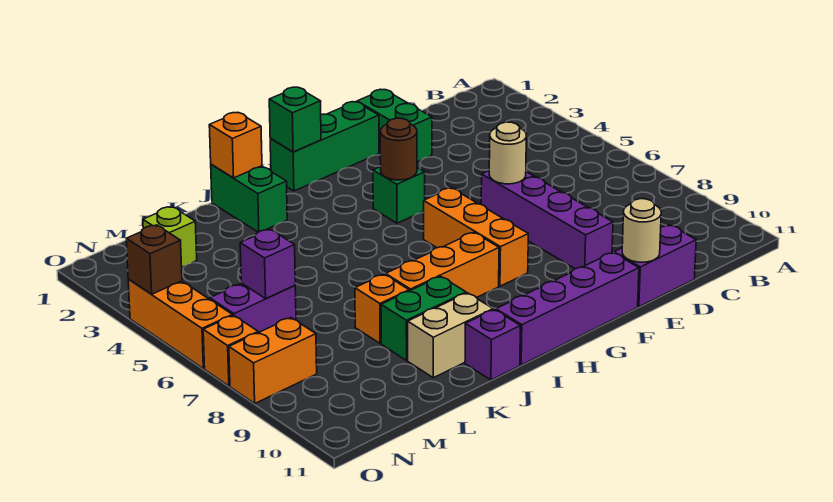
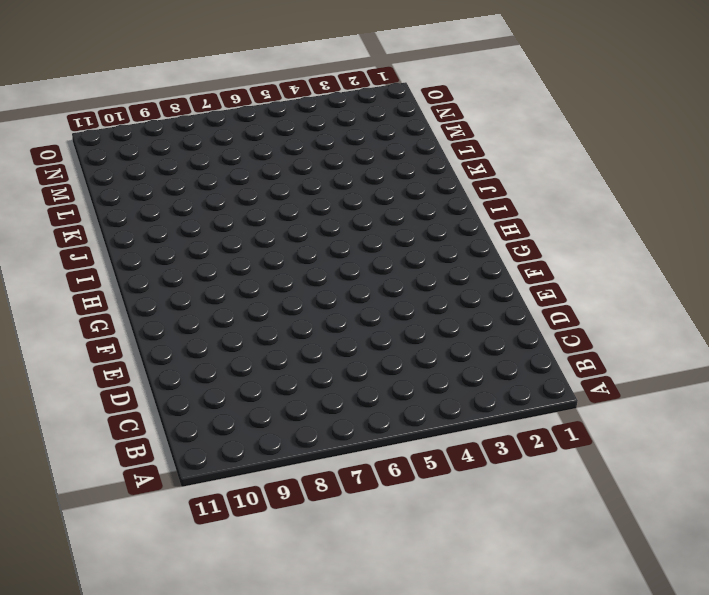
none -> purple 1x2 brick [614,225,696,307]
none -> green 1x2 brick [357,89,432,162]
none -> purple 1x4 brick [481,171,613,269]

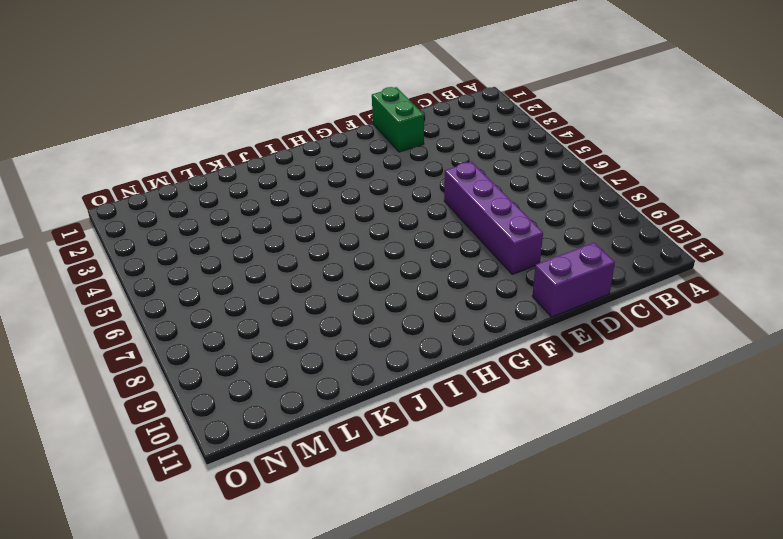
none -> green 1x3 brick [270,102,379,191]
none -> purple 1x4 brick [496,253,639,365]
none -> green 1x1 brick [373,167,425,223]

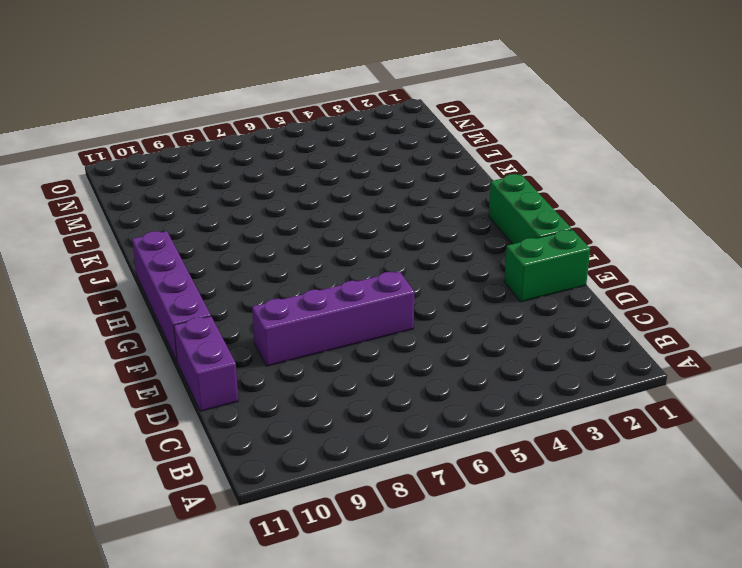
none -> green 1x1 brick [373,167,425,223]
none -> orange 1x3 brick [424,188,528,286]
none -> orange 1x3 brick [386,233,499,298]

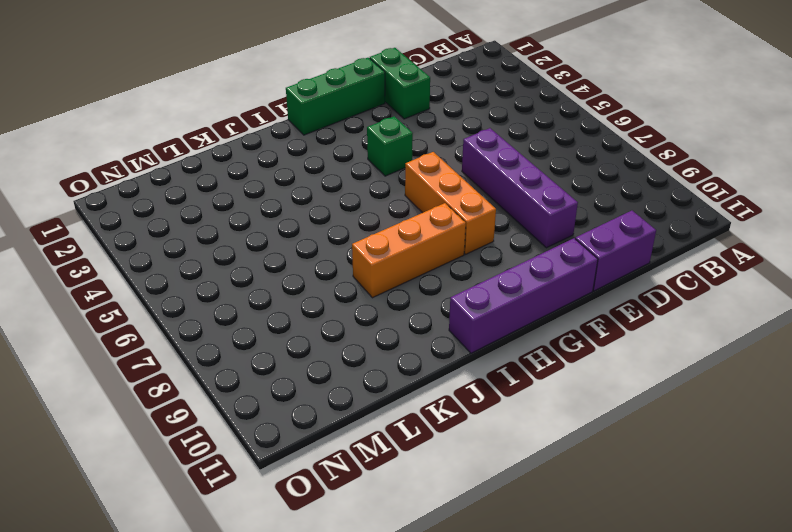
none -> green 1x2 brick [211,164,287,232]
none -> green 1x2 brick [381,276,466,360]
none -> tan 1x2 brick [408,293,493,378]

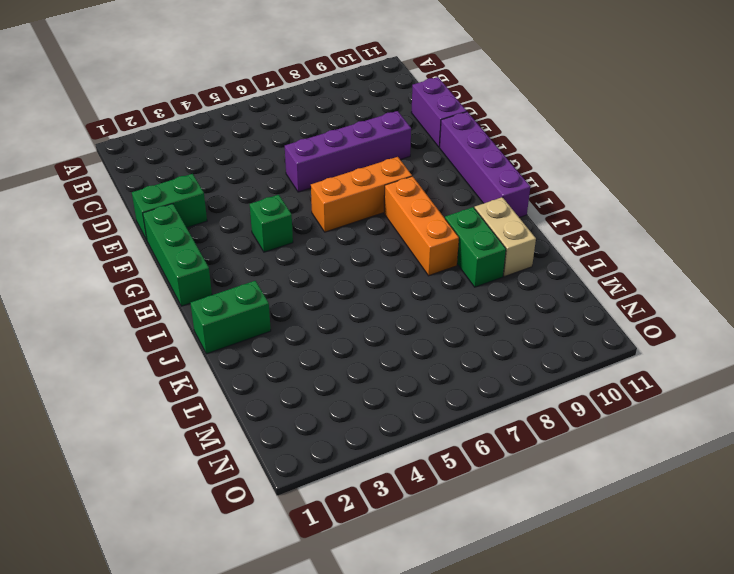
none -> purple 1x1 brick [465,310,520,380]
none -> orange 1x1 brick [355,274,409,344]
none -> lime 1x1 brick [143,207,197,267]

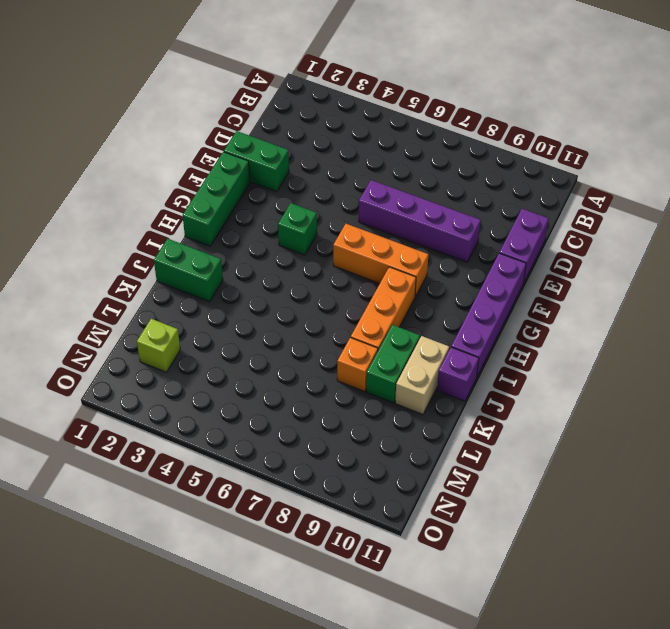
none -> purple 1x2 brick [210,283,296,333]
none -> orange 1x2 brick [229,318,317,403]
none -> orange 1x3 brick [128,279,233,369]

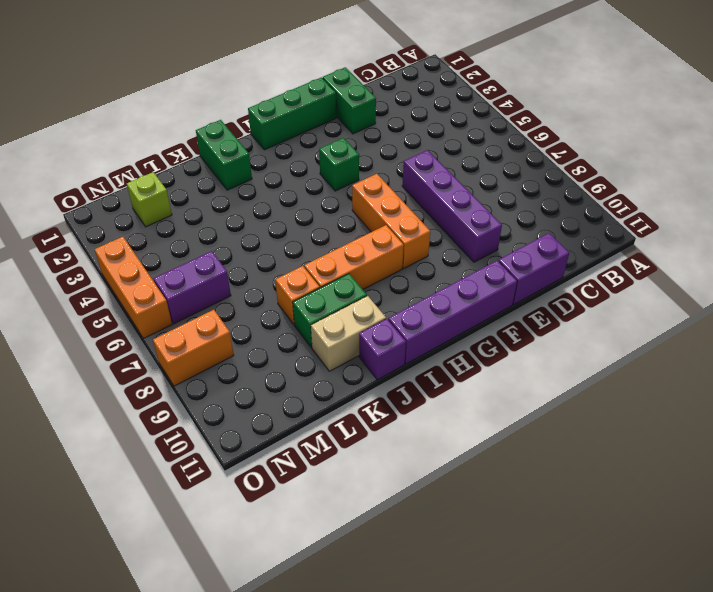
none -> orange 1x1 brick [203,315,258,386]
none -> tan 1x1 round brick [489,122,526,184]
none -> tan 1x1 round brick [622,199,661,262]

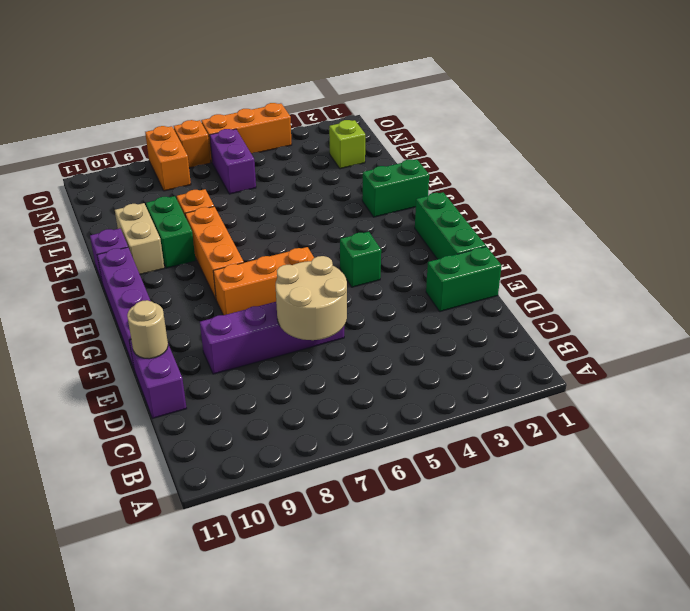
tan 2x2 round brick [276,256,347,340] -> tan 1x1 round brick [489,122,526,184]
none -> brown 1x1 round brick [380,118,417,180]
none -> green 1x1 brick [269,87,321,152]
none -> orange 1x1 brick [209,113,262,178]

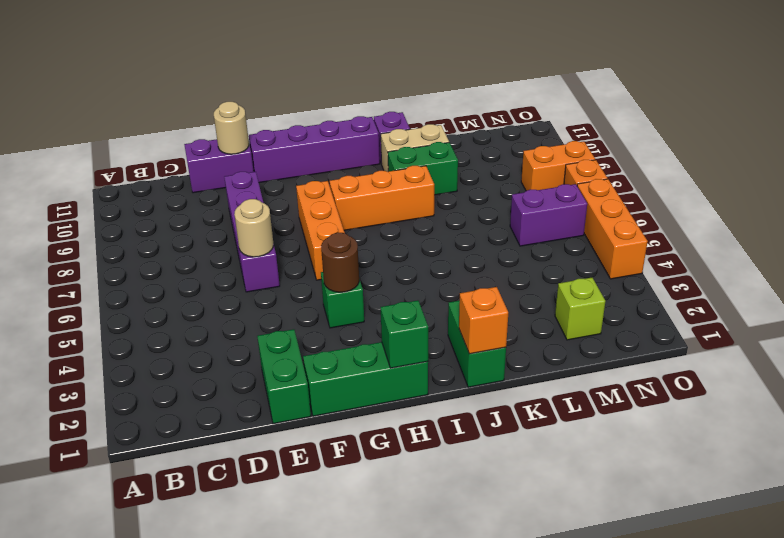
none -> orange 1x1 brick [355,274,409,344]
none -> purple 1x1 brick [240,229,295,299]
none -> brown 1x1 brick [126,225,182,294]

